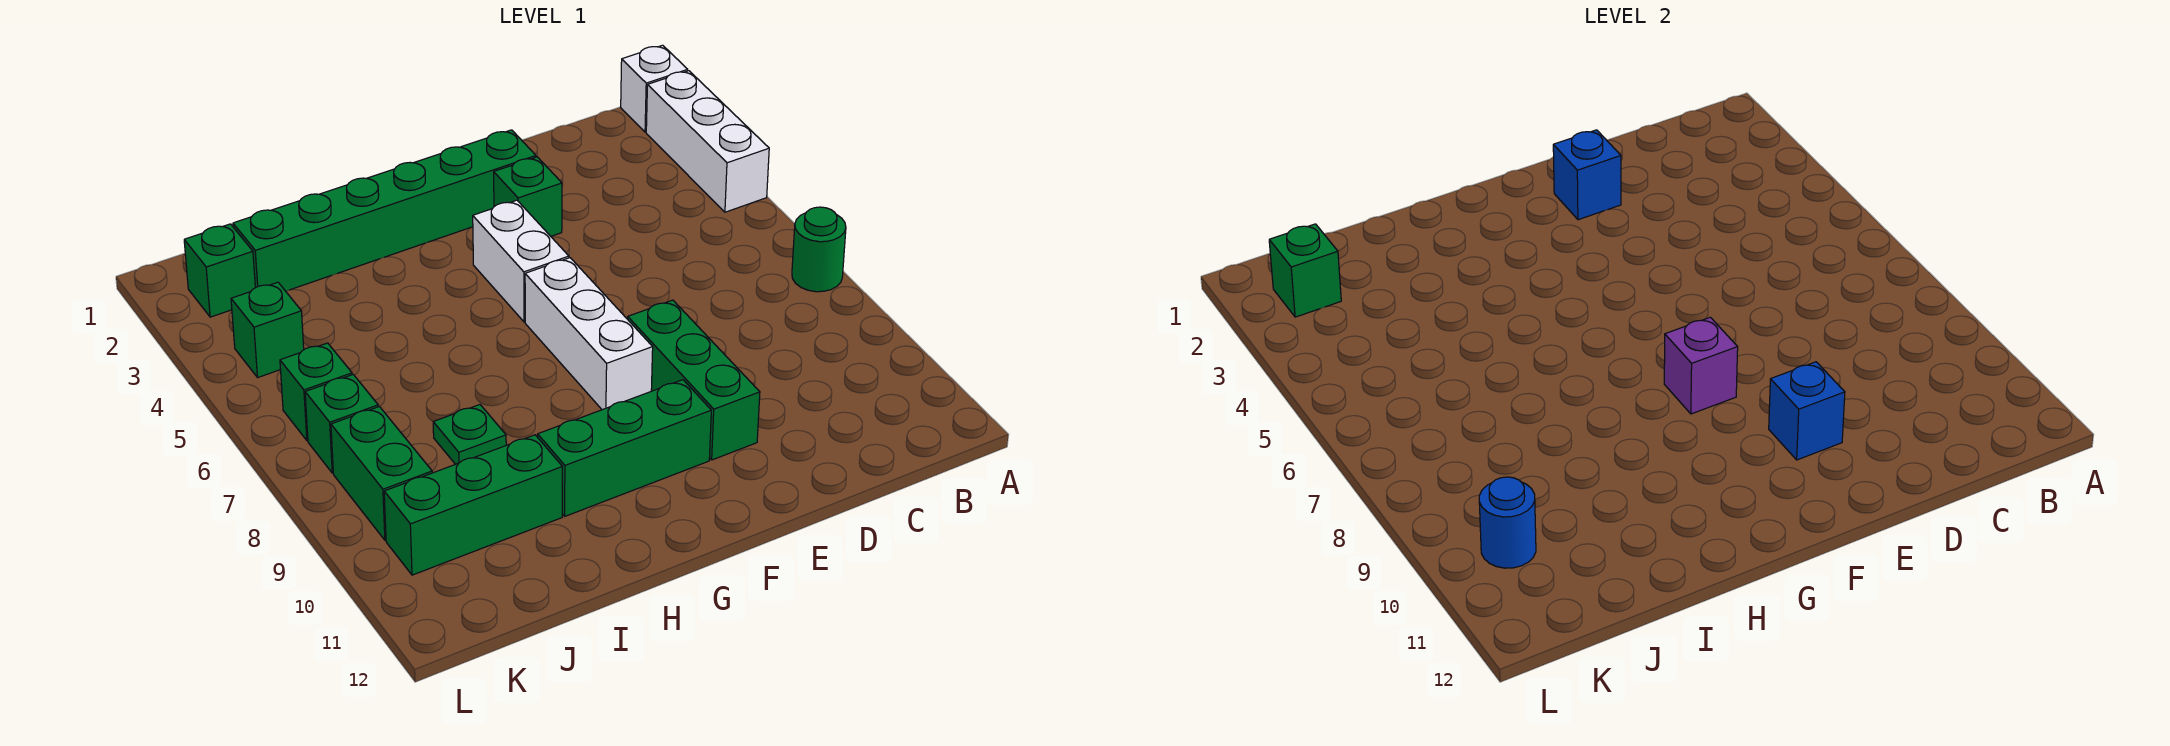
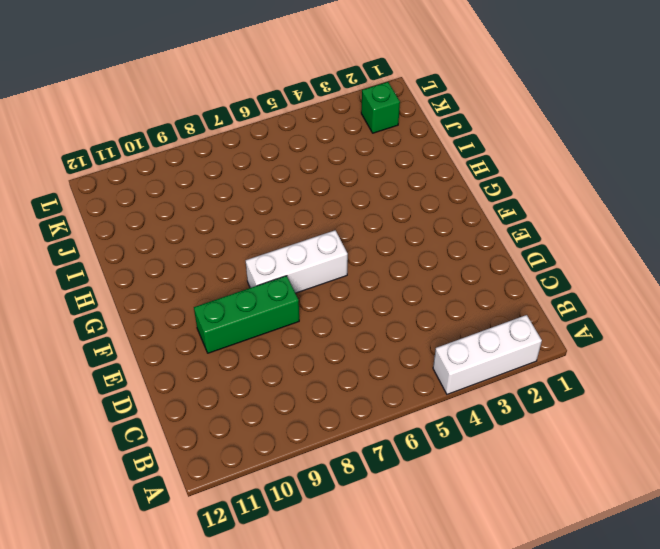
none -> white 1x1 brick [621,45,688,132]
none -> green 1x1 round brick [792,207,846,292]
none -> green 1x6 brick [233,130,536,291]

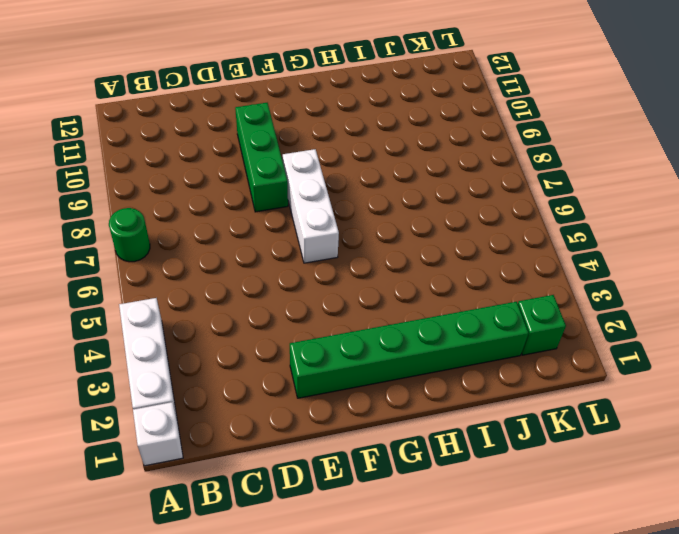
none -> green 1x1 brick [494,157,562,236]
none -> white 1x2 brick [473,200,569,322]
none -> green 1x3 brick [538,380,711,516]

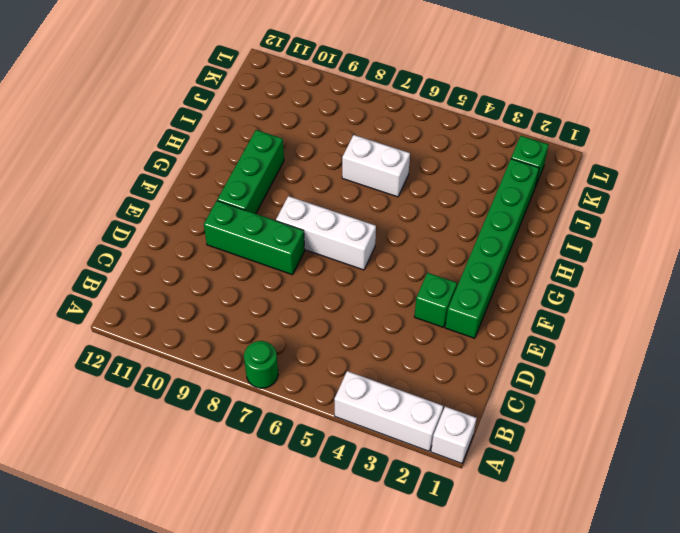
white 1x2 brick [342,135,410,197] -> white 1x2 brick moved to [473,200,569,322]
none -> green 1x1 plate [433,405,506,464]
none -> green 1x3 brick [384,435,562,575]
none -> green 1x1 brick [231,282,304,377]

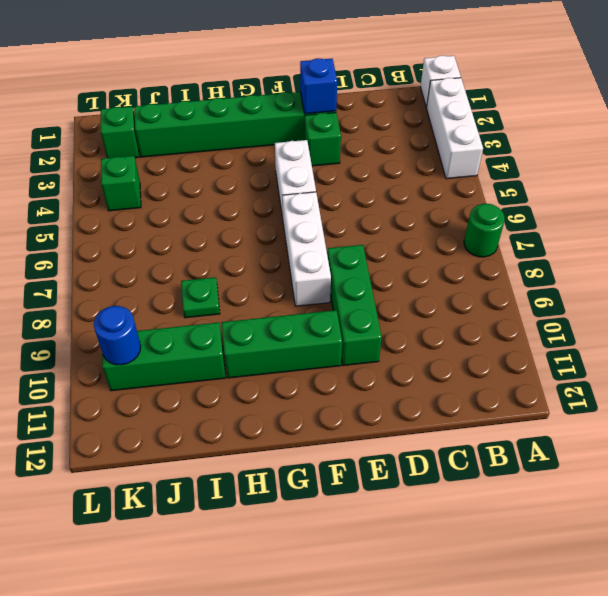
none -> green 1x1 brick [280,343,352,441]
none -> green 1x1 brick [305,375,378,473]
none -> green 1x2 brick [331,407,432,540]

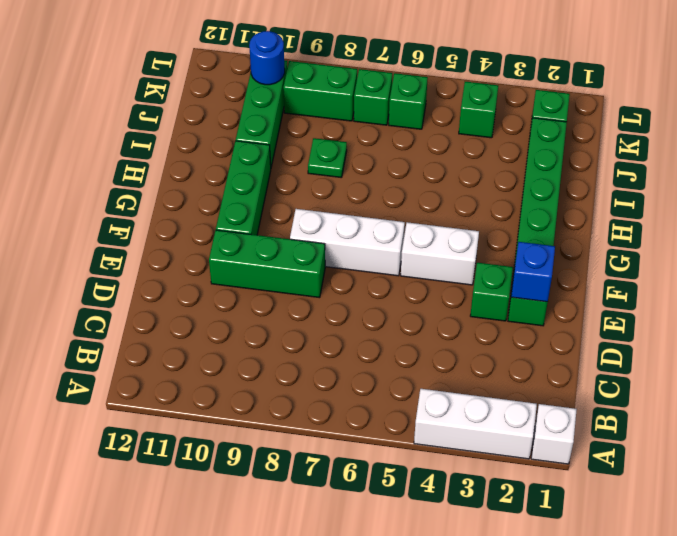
none -> green 1x1 round brick [792,207,846,292]
none -> blue 1x1 brick [1769,362,1845,460]
none -> purple 1x1 brick [1664,317,1738,414]

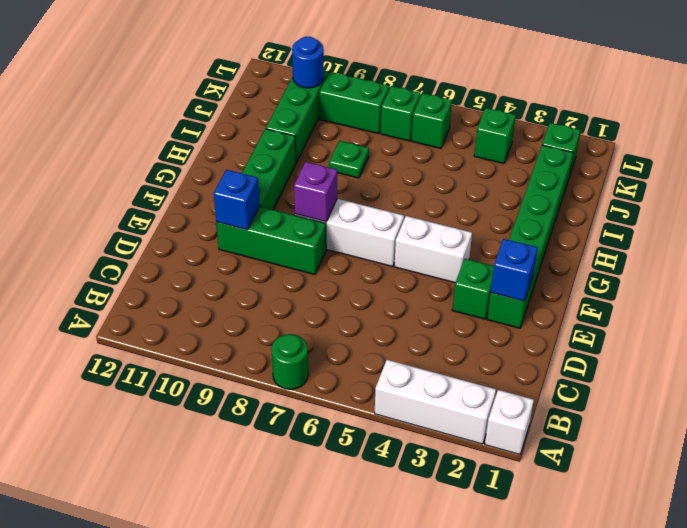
none -> green 1x1 brick [1269,224,1341,317]

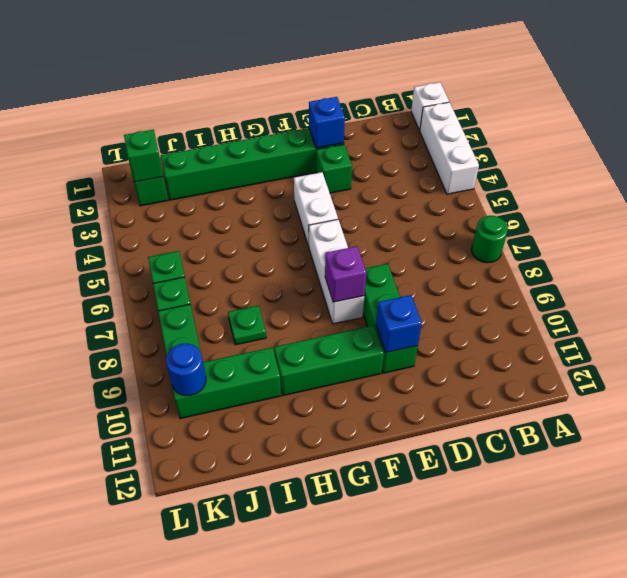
none -> green 1x1 brick [231,282,304,377]

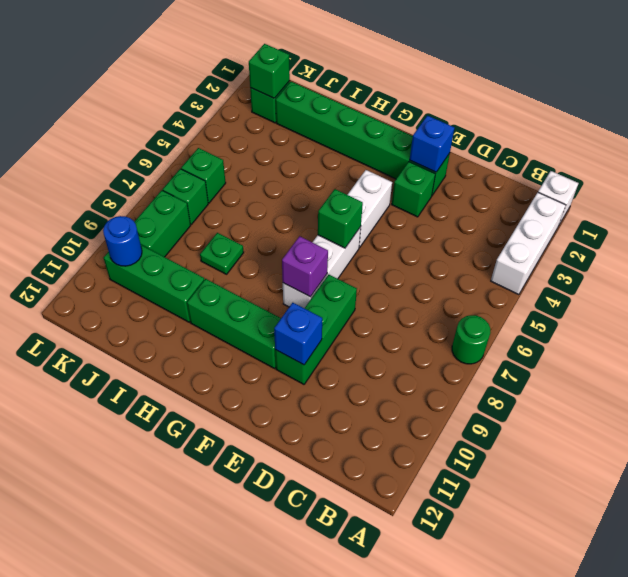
green 1x1 brick [318,189,363,248] -> green 1x1 brick moved to [231,282,304,377]

